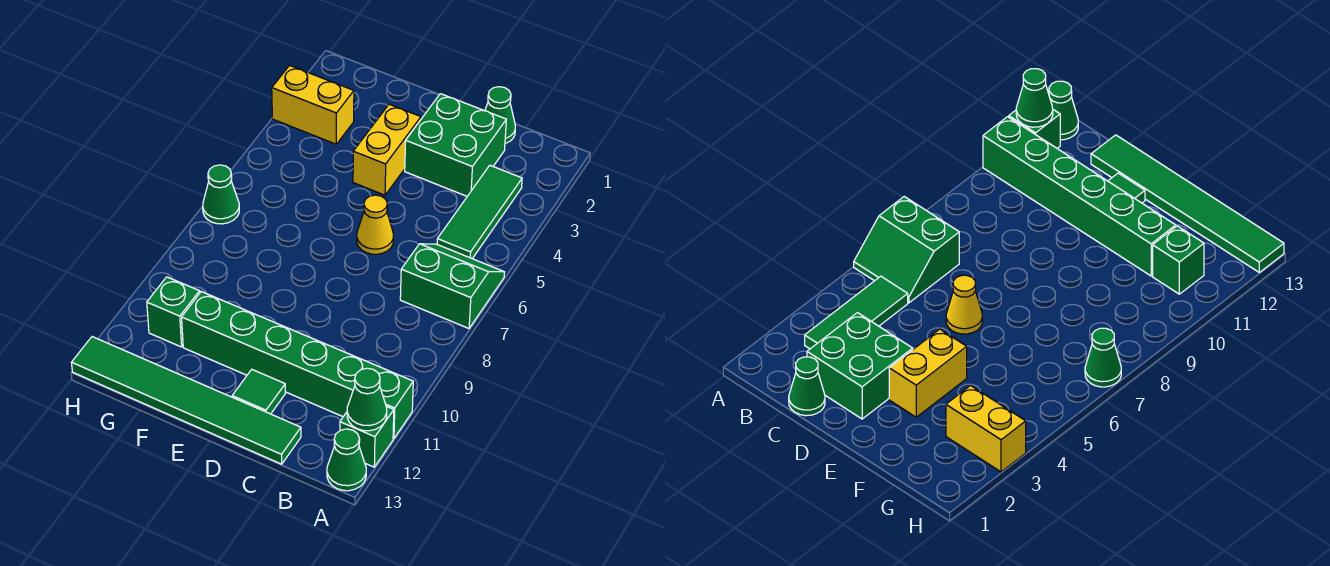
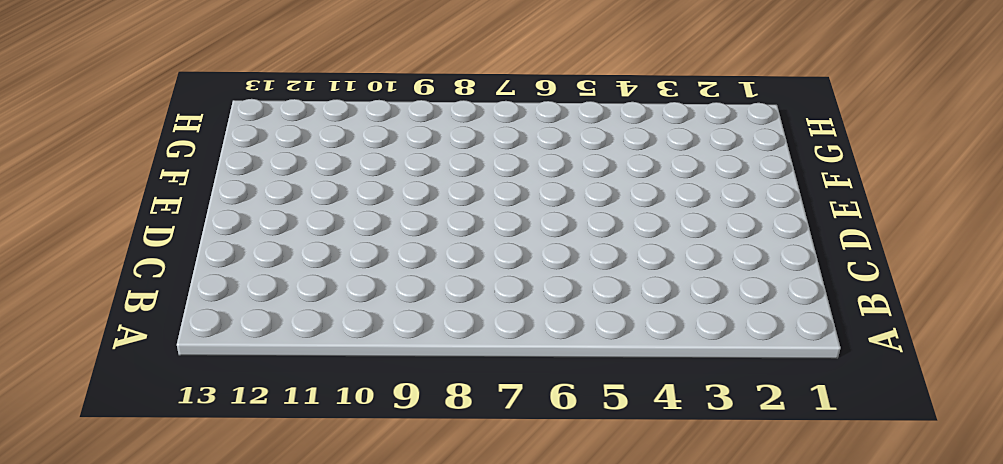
none -> green 2x2 slope [400,244,504,328]
none -> green 1x6 brick [182,292,413,439]
none -> green 1x1 brick [340,406,394,467]

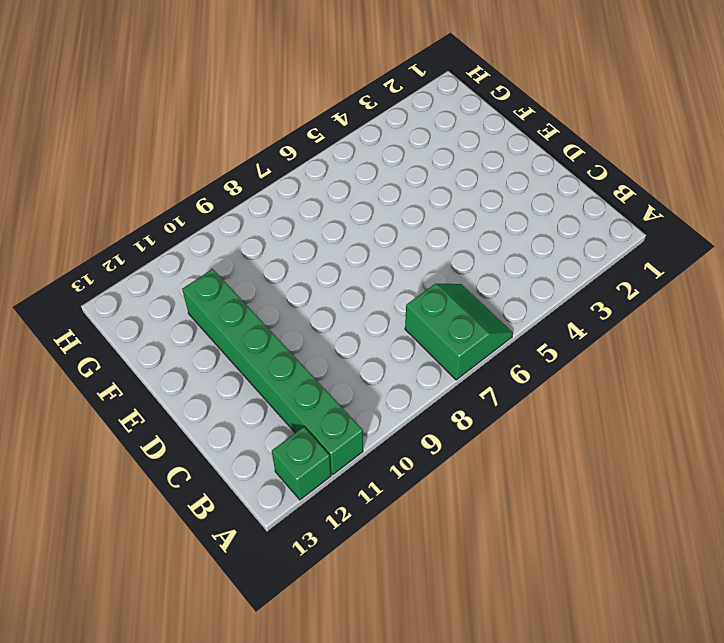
none -> green 1x1 cone [327,429,366,491]
none -> green 1x3 tile [437,165,522,259]
none -> green 1x1 cone [485,87,515,144]

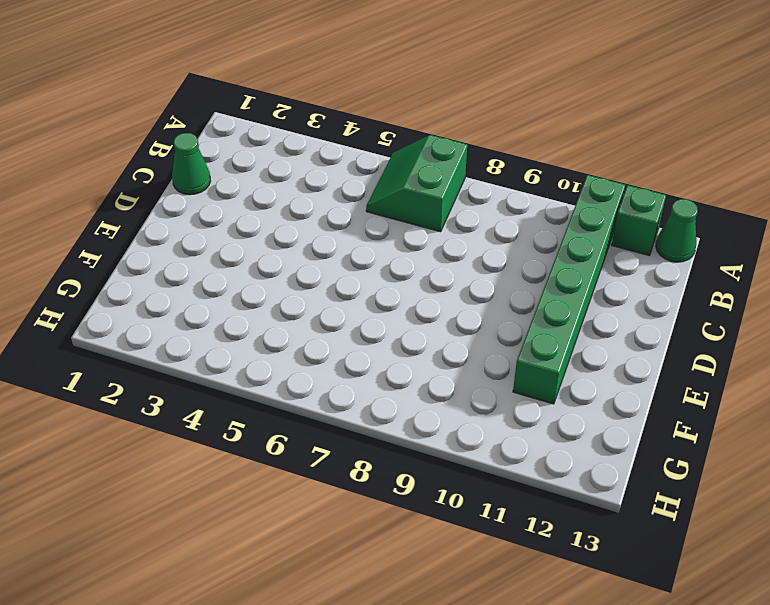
none -> green 1x3 tile [437,165,522,259]
none -> green 2x2 brick [405,94,506,196]
none -> green 1x6 tile [72,337,301,464]

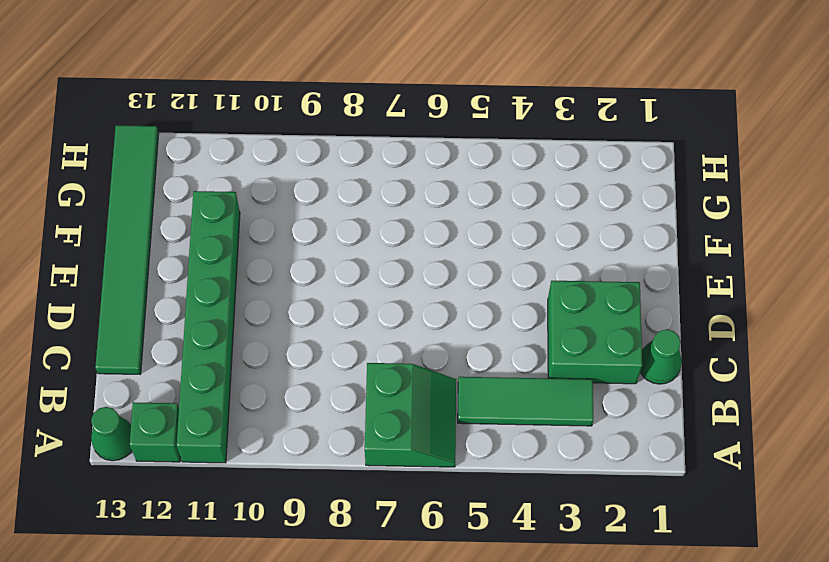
none -> yellow 1x1 cone [357,195,393,254]
none -> green 1x1 tile [232,369,285,414]
none -> yellow 1x2 brick [353,104,421,195]

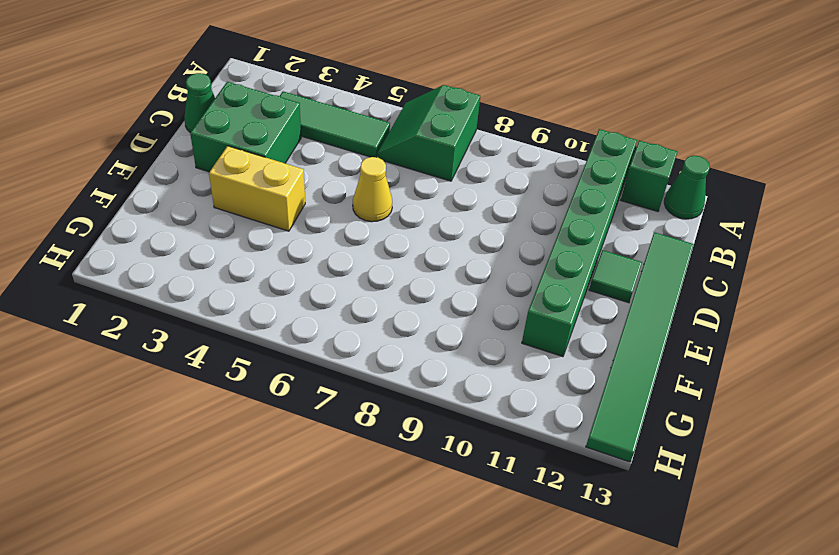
none -> yellow 1x2 brick [272,65,354,144]
none -> green 1x1 brick [147,277,200,347]
none -> green 1x1 cone [203,165,239,224]

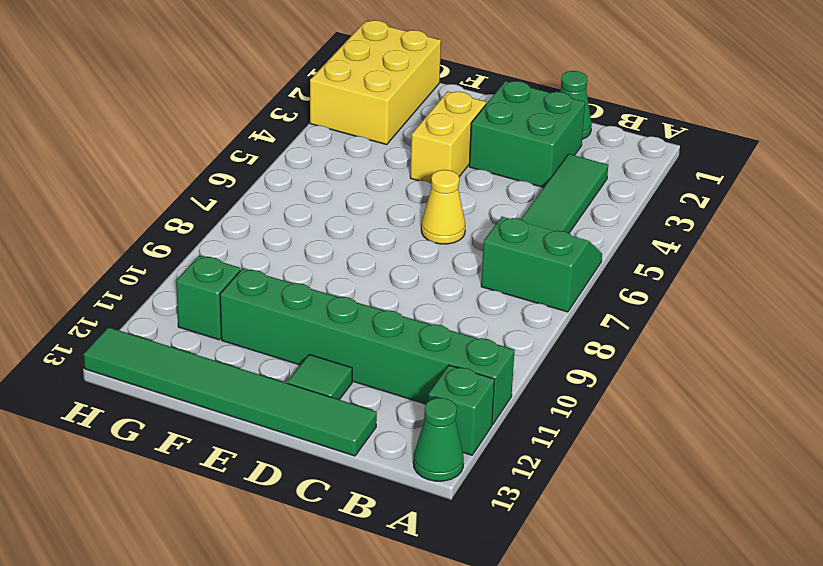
yellow 2x3 brick [310,20,441,144] -> yellow 1x2 brick [272,65,354,144]
none -> green 1x1 cone [203,165,239,224]
none -> green 1x1 cone [347,368,387,431]

